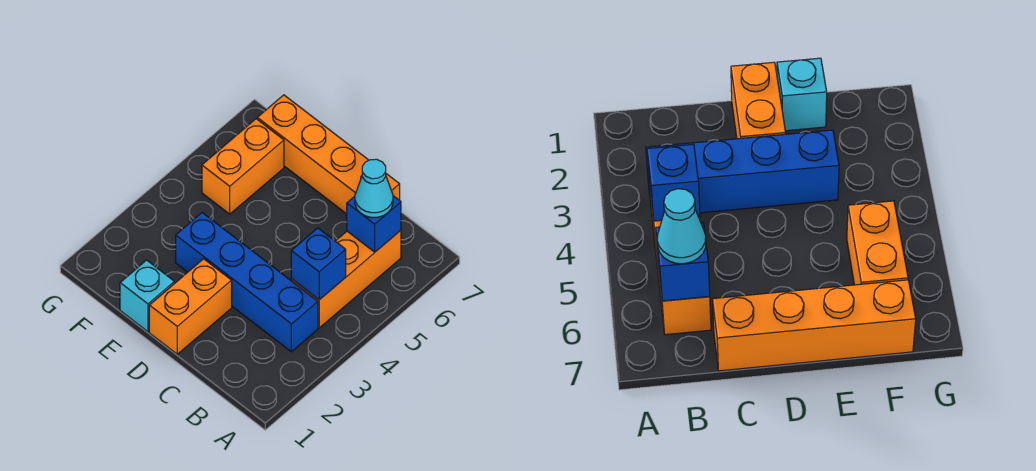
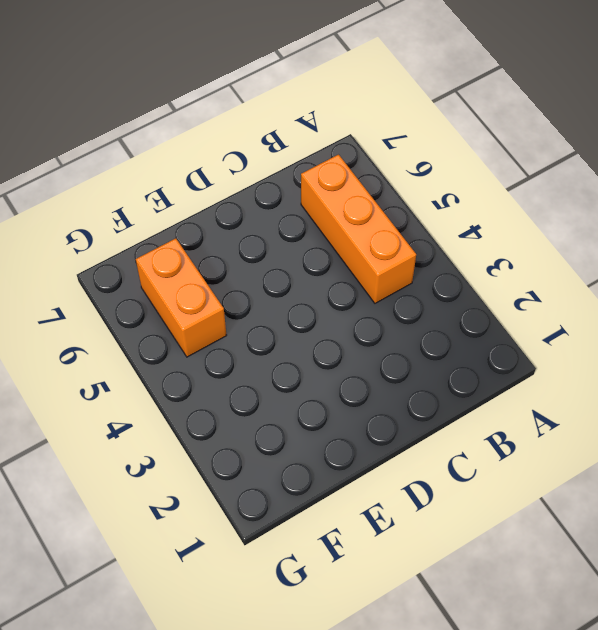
none -> blue 1x4 brick [176,213,318,352]
none -> orange 1x4 brick [257,95,400,214]

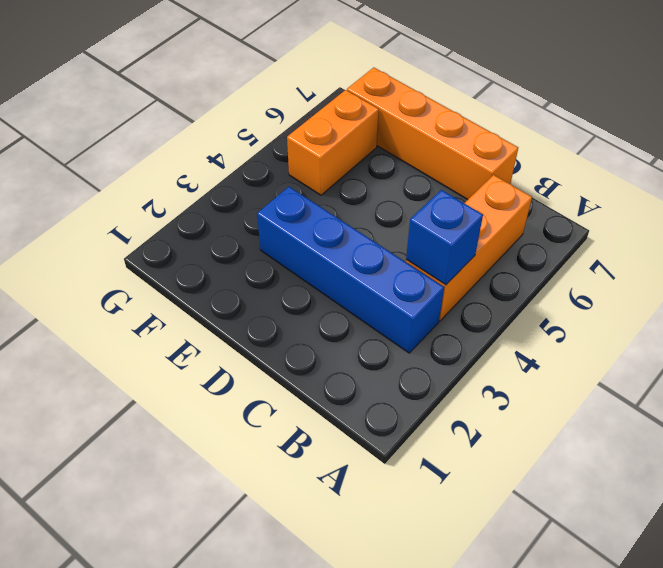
none -> orange 1x2 brick [149,259,232,354]
none -> cyan 1x1 brick [120,260,174,332]

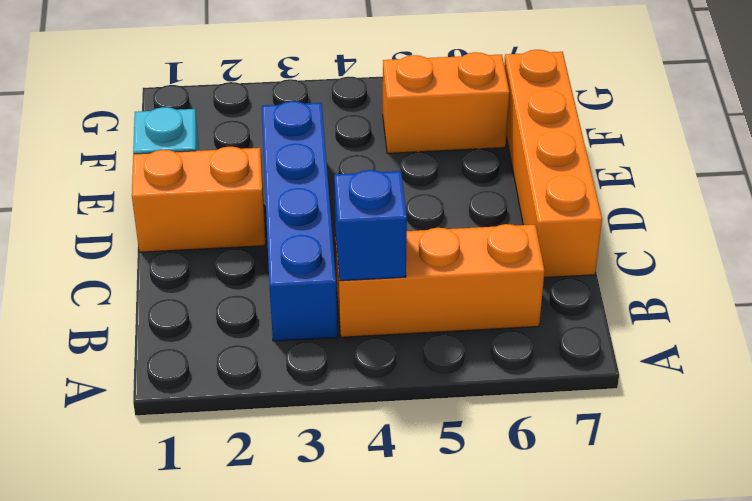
none -> blue 1x1 brick [347,196,401,252]
none -> cyan 1x1 cone [355,159,393,218]

